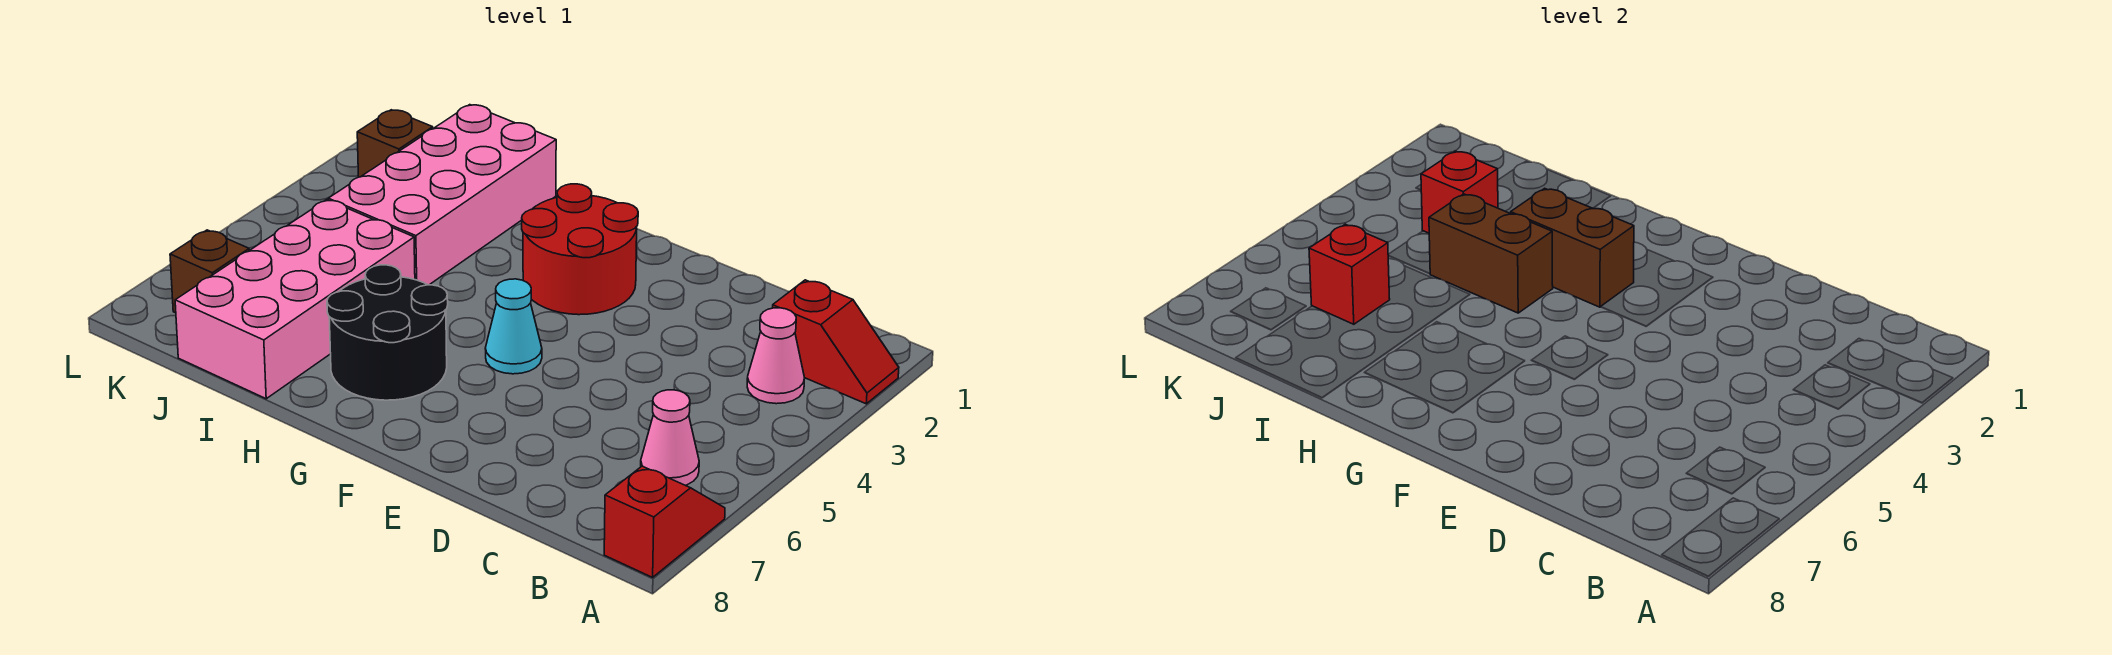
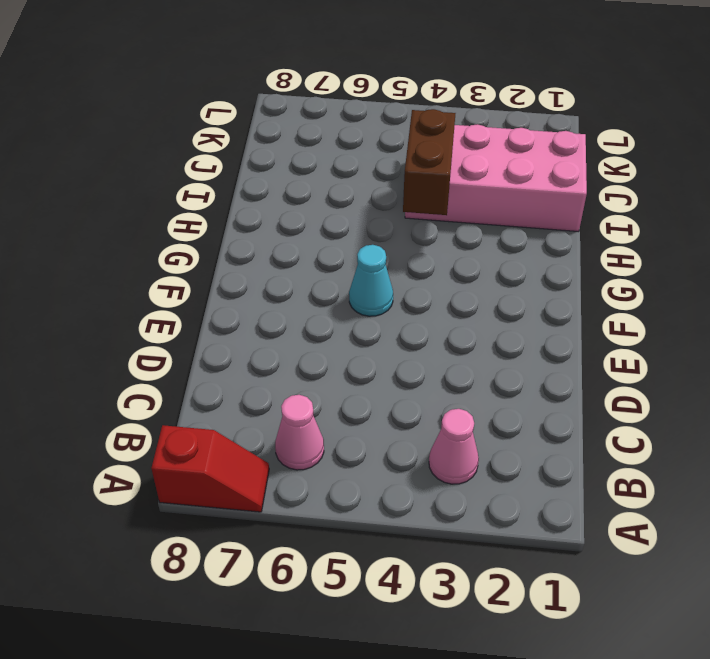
none -> red 1x2 slope [773,280,899,404]
none -> red 2x2 round brick [522,184,638,315]
none -> black 2x2 round brick [327,265,448,400]

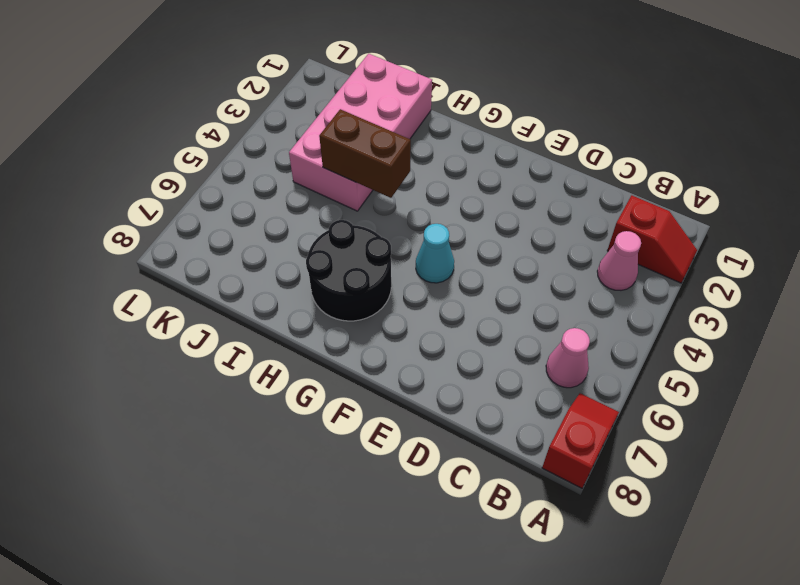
none -> red 2x2 round brick [522,184,638,315]
none -> pink 2x4 brick [175,200,415,399]
none -> brown 1x1 brick [357,110,433,177]

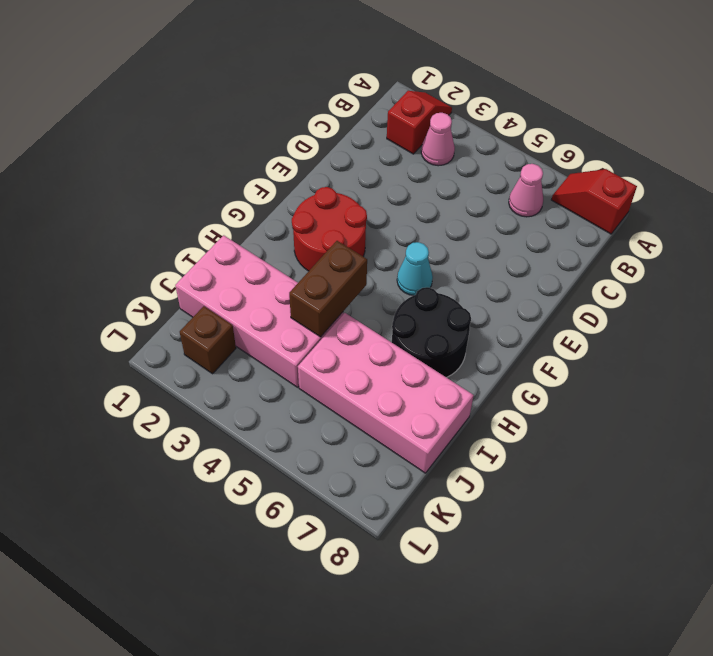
none -> brown 1x1 brick [170,230,249,313]
none -> brown 1x2 brick [1511,188,1634,307]
none -> red 1x1 brick [1421,151,1498,233]

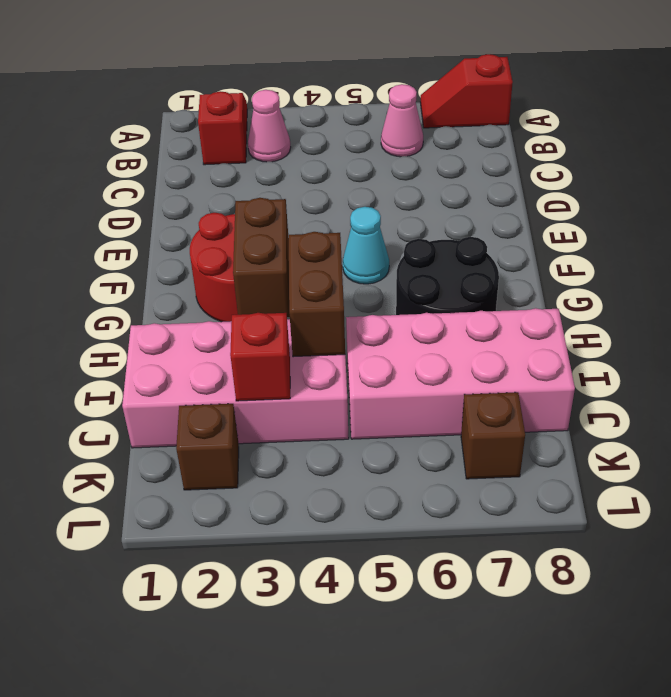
none -> red 1x1 brick [1309,224,1390,324]

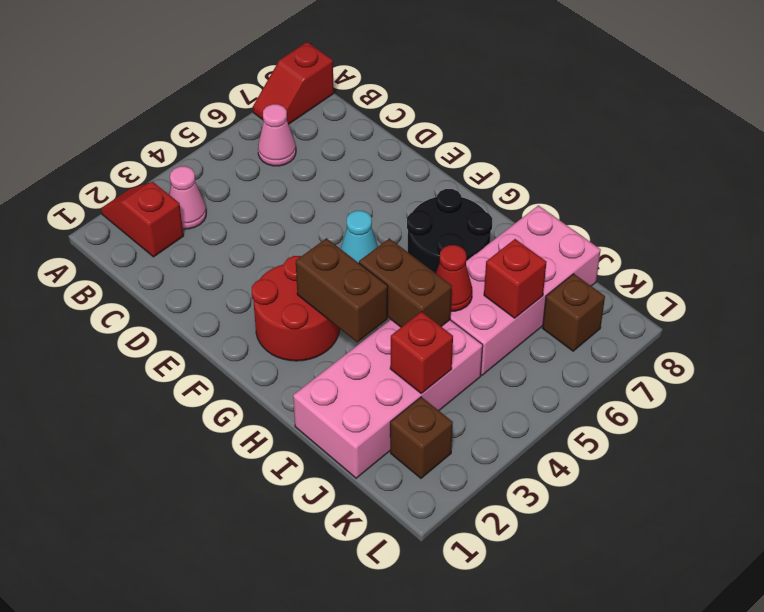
red 1x1 cone [436,245,472,311] -> none

